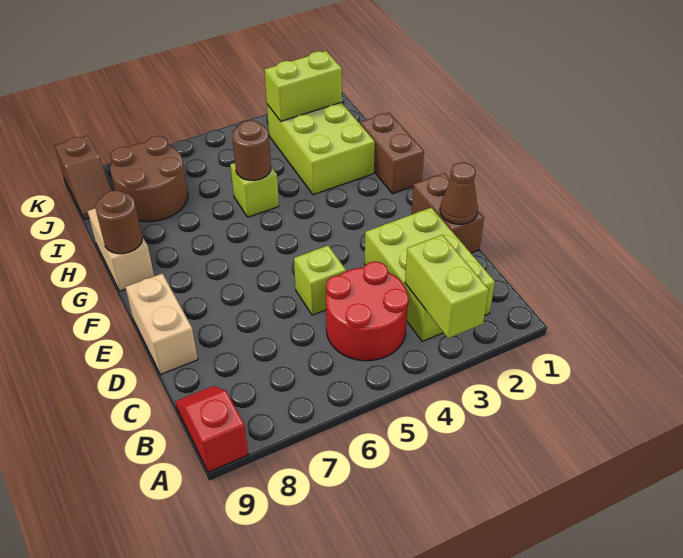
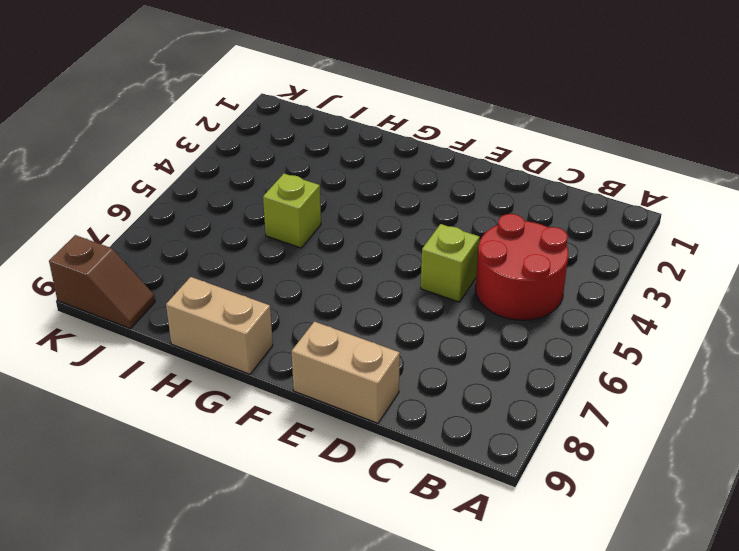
none -> red 1x2 slope [175,386,248,472]
none -> lime 2x3 brick [365,207,495,342]
none -> brown 1x2 brick [411,173,484,253]

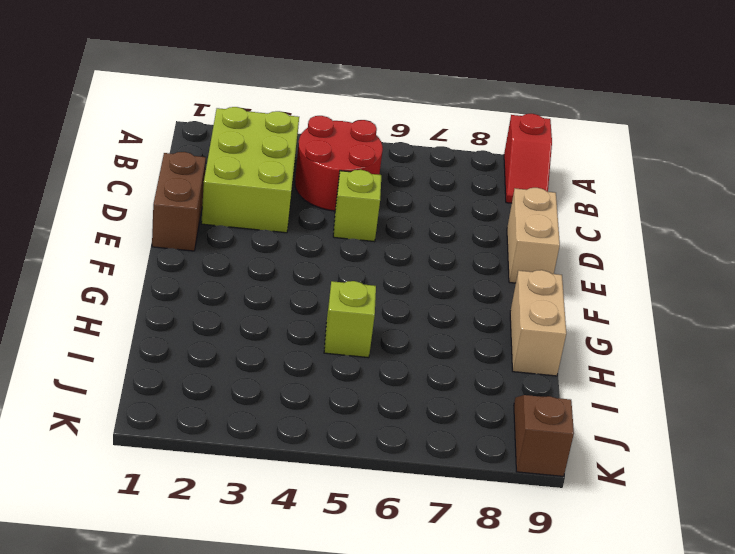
none -> brown 1x2 brick [360,113,424,194]
none -> lime 2x3 brick [267,102,375,195]
none -> brown 2x2 round brick [110,136,188,222]

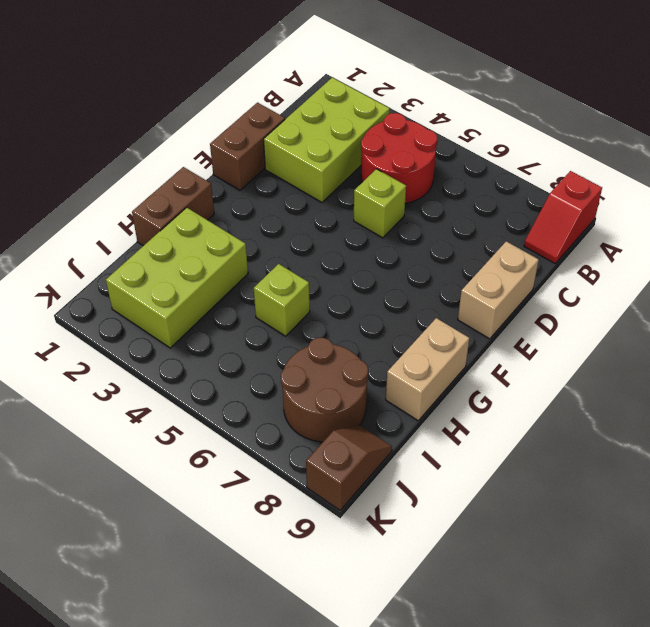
none -> lime 1x2 brick [405,235,489,338]
none -> brown 1x1 cone [440,162,478,224]
none -> brown 1x1 round brick [95,190,143,254]

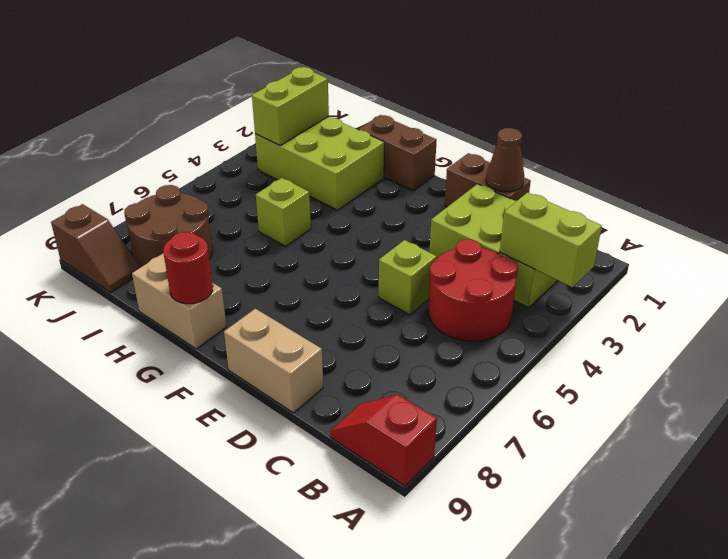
red 1x1 round brick [163,232,213,304] -> brown 1x1 round brick [95,190,143,254]
none -> brown 1x1 round brick [232,120,271,180]

